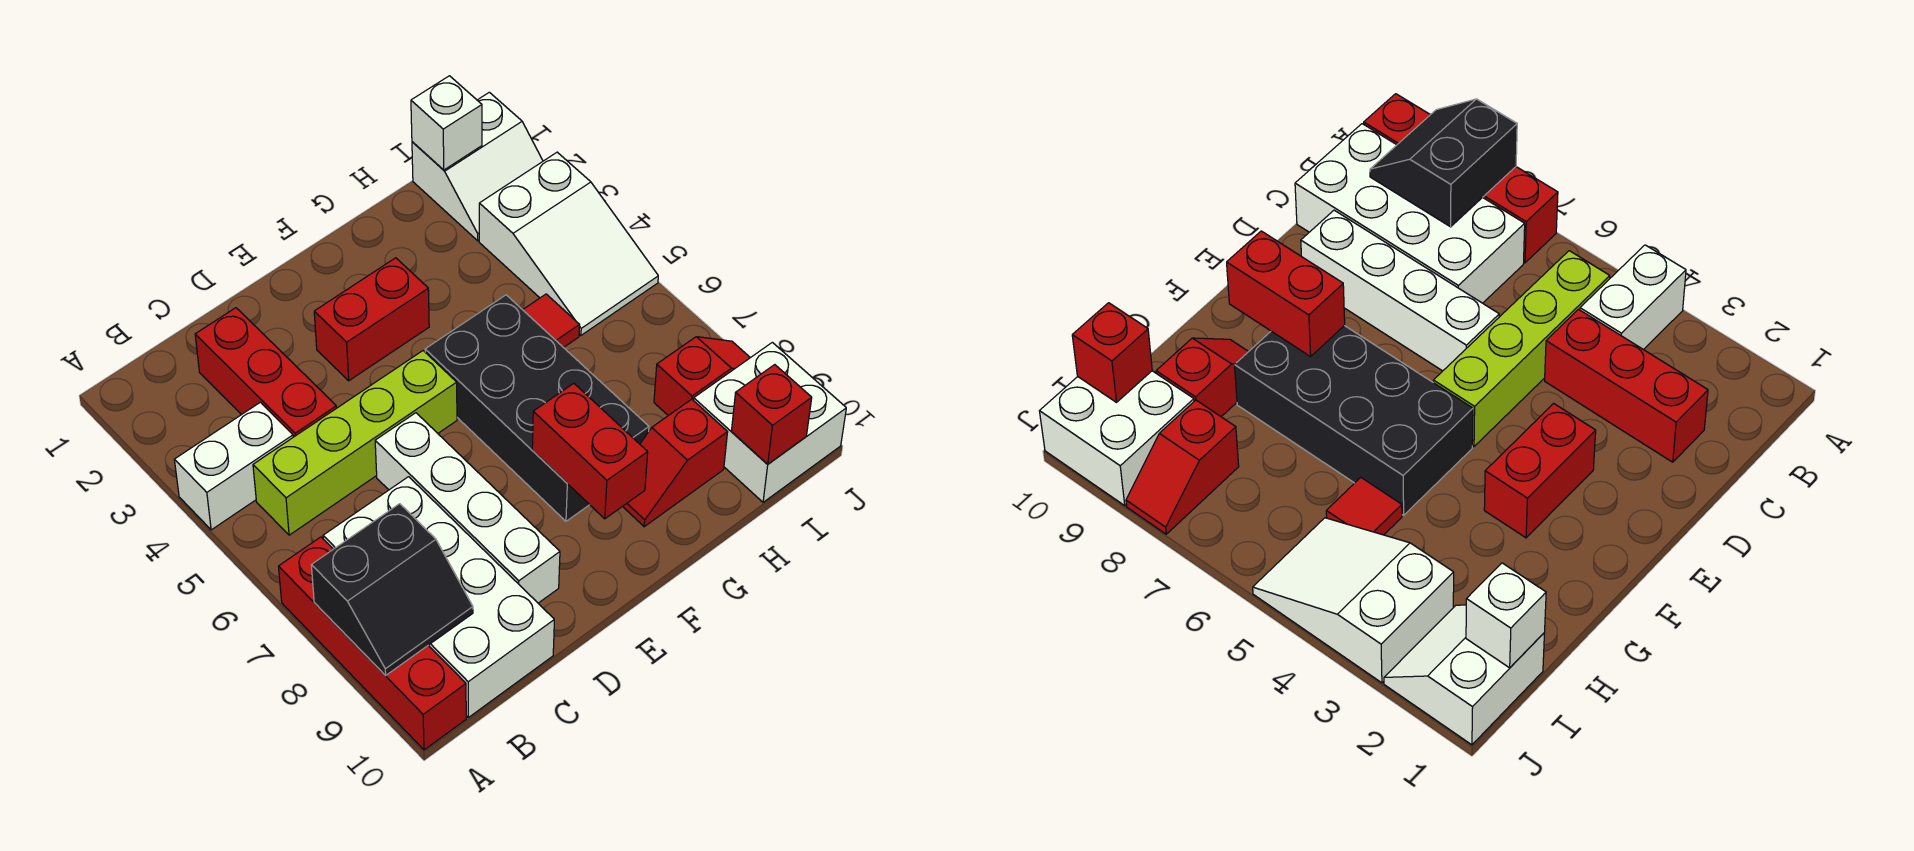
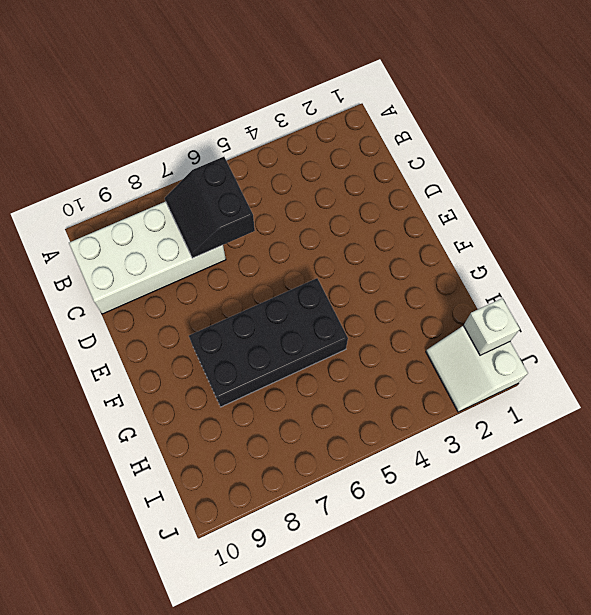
black 2x2 slope [165,157,255,258] -> black 2x2 slope moved to [311,504,473,676]
none -> white 1x2 brick [174,402,293,530]
none -> red 1x4 brick [278,537,466,750]
none -> lime 1x4 brick [253,351,457,535]

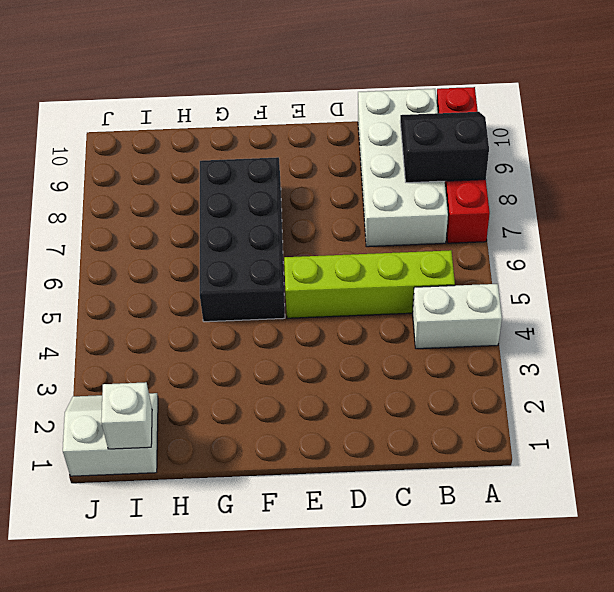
none -> red 1x3 brick [195,308,337,437]
none -> white 1x4 brick [375,413,560,603]
none -> red 1x2 brick [314,258,429,381]

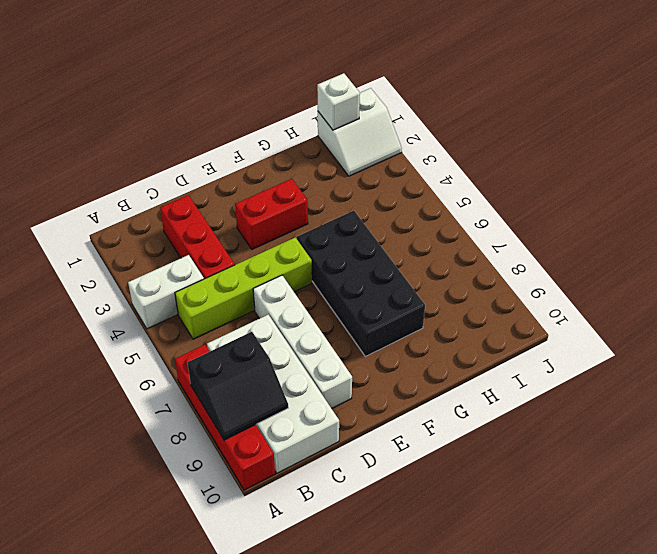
none -> red 1x2 slope [623,399,728,527]
none -> red 1x1 tile [523,294,579,348]
none -> white 2x3 slope [479,152,658,335]

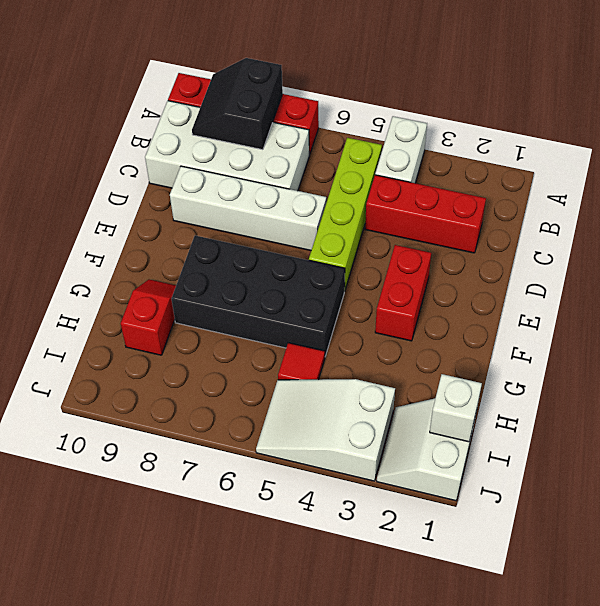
none -> red 1x2 slope [654,337,750,416]
none -> white 2x2 brick [694,342,846,502]
none -> red 1x2 brick [532,383,648,519]

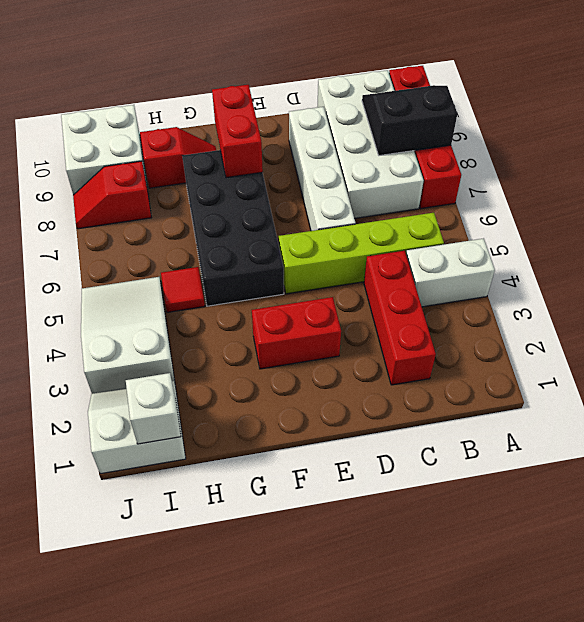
none -> red 1x1 brick [731,365,812,464]

